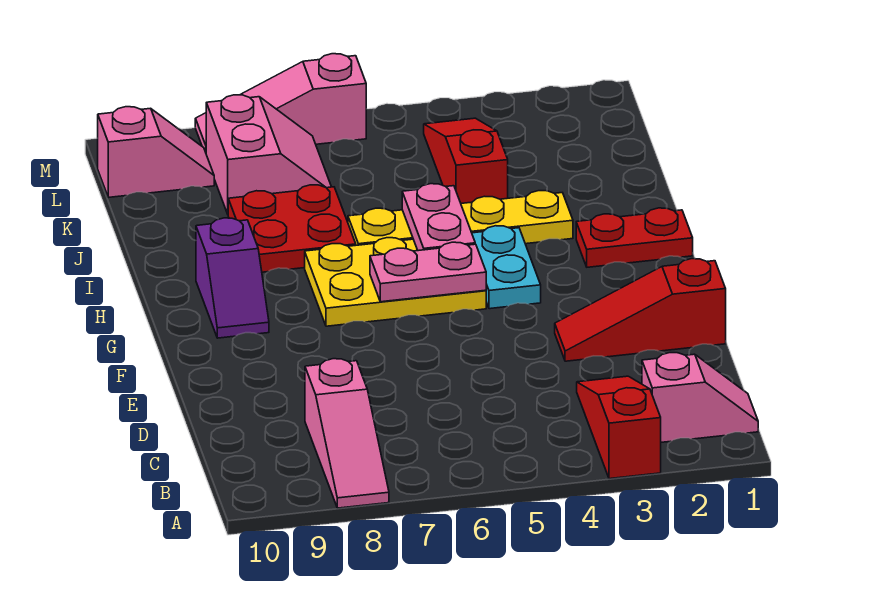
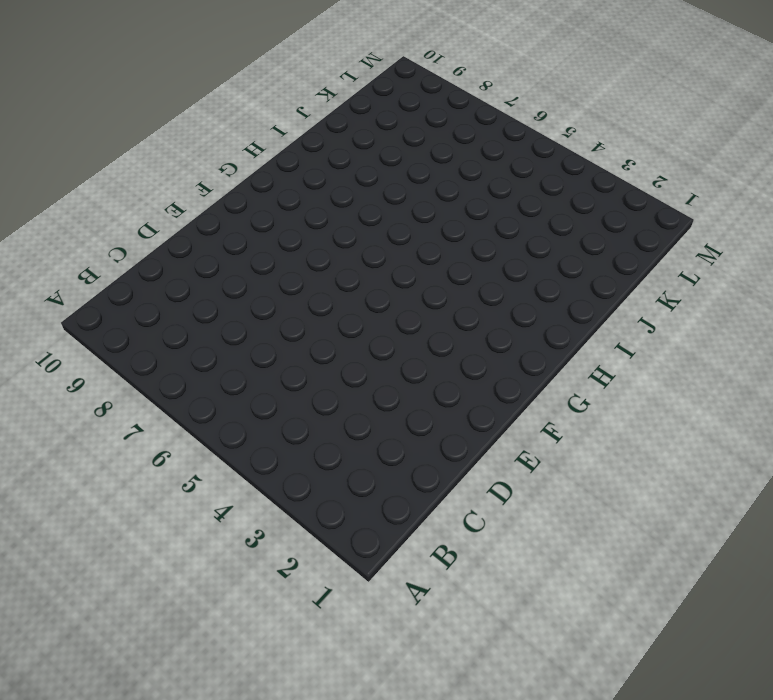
none -> red 1x3 slope [577,376,661,479]
none -> pink 1x3 slope [305,359,389,508]
none -> pink 1x2 slope [642,353,758,442]

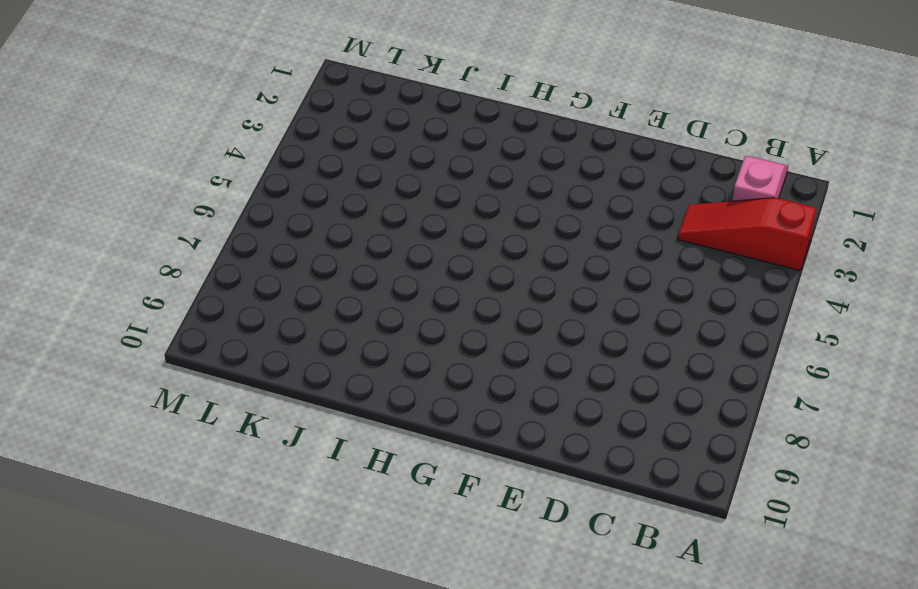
none -> pink 1x3 slope [305,359,389,508]
none -> red 1x3 slope [555,259,726,361]
none -> cyan 1x2 plate [472,226,541,309]

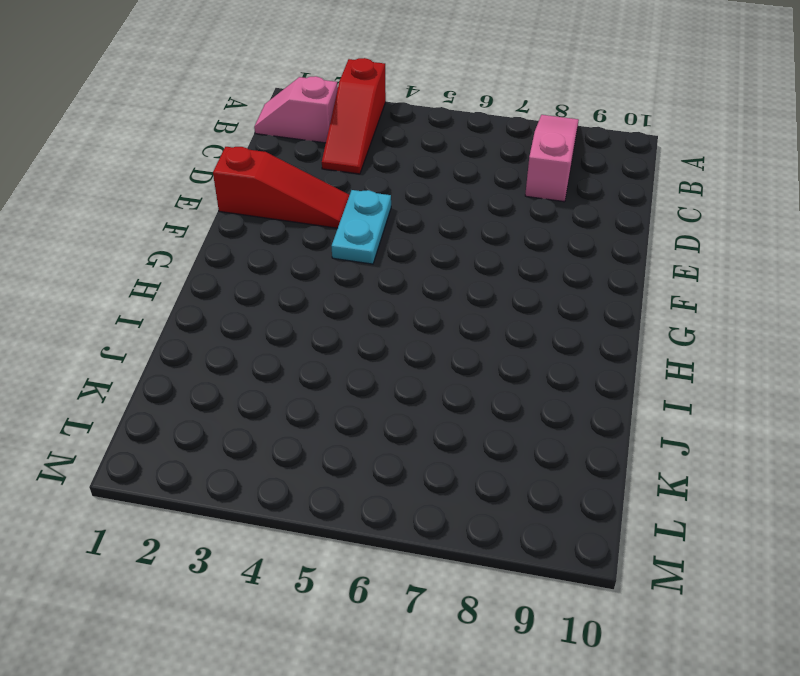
cyan 1x2 plate [332,190,391,264] -> cyan 1x2 plate moved to [472,226,541,309]
none -> yellow 2x3 plate [305,238,486,326]
none -> purple 1x2 slope [196,218,269,338]
none -> red 1x2 plate [576,208,693,267]

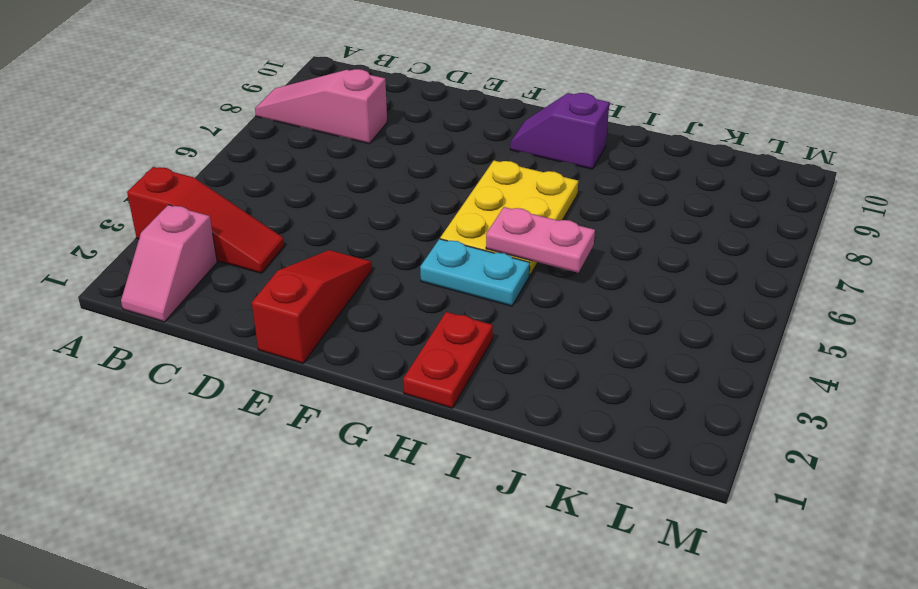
none -> yellow 1x4 plate [348,191,573,245]
none -> red 2x2 plate [228,185,356,272]
none -> red 1x3 slope [424,118,508,203]

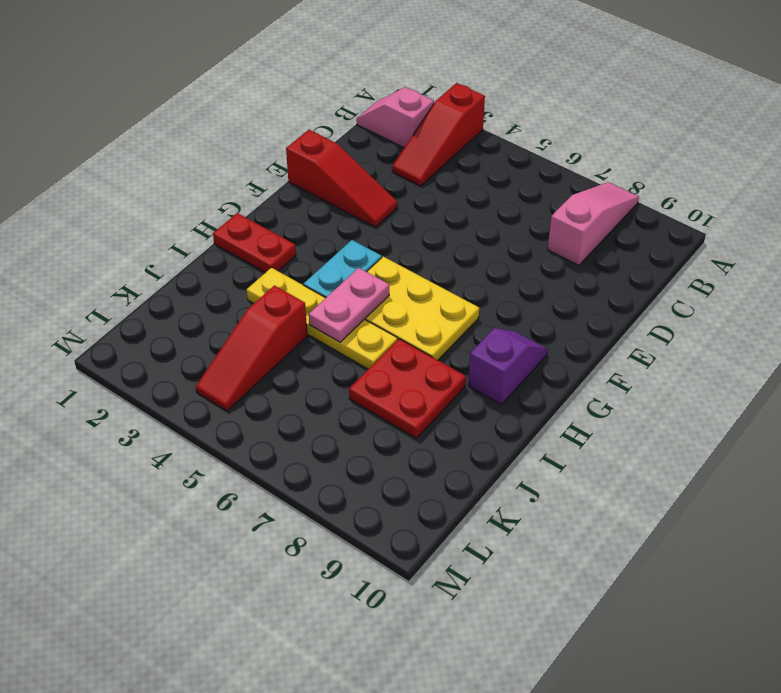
none -> pink 2x2 slope [206,95,331,214]
none -> pink 1x2 slope [98,107,214,197]
none -> pink 1x3 slope [195,54,366,152]

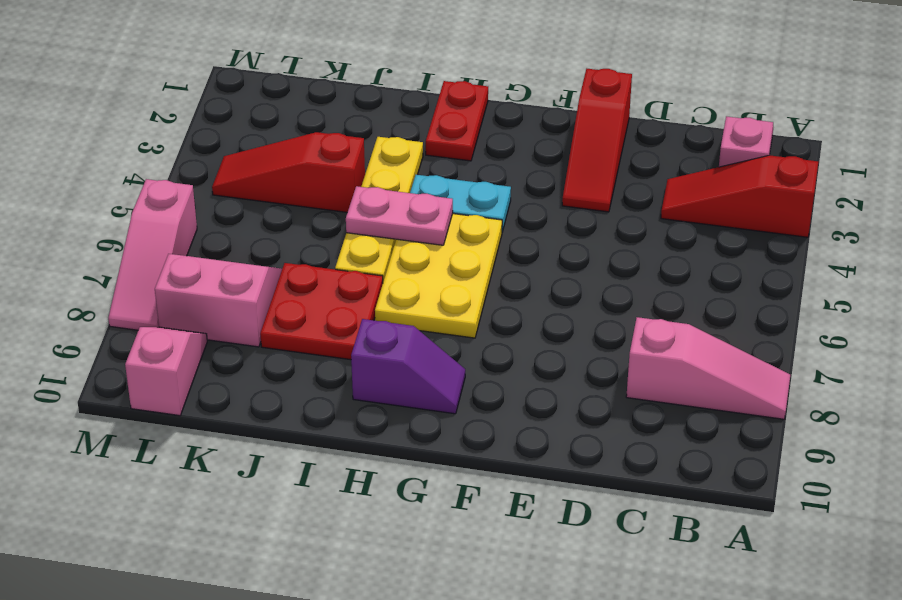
none -> pink 1x2 plate [370,242,486,302]

